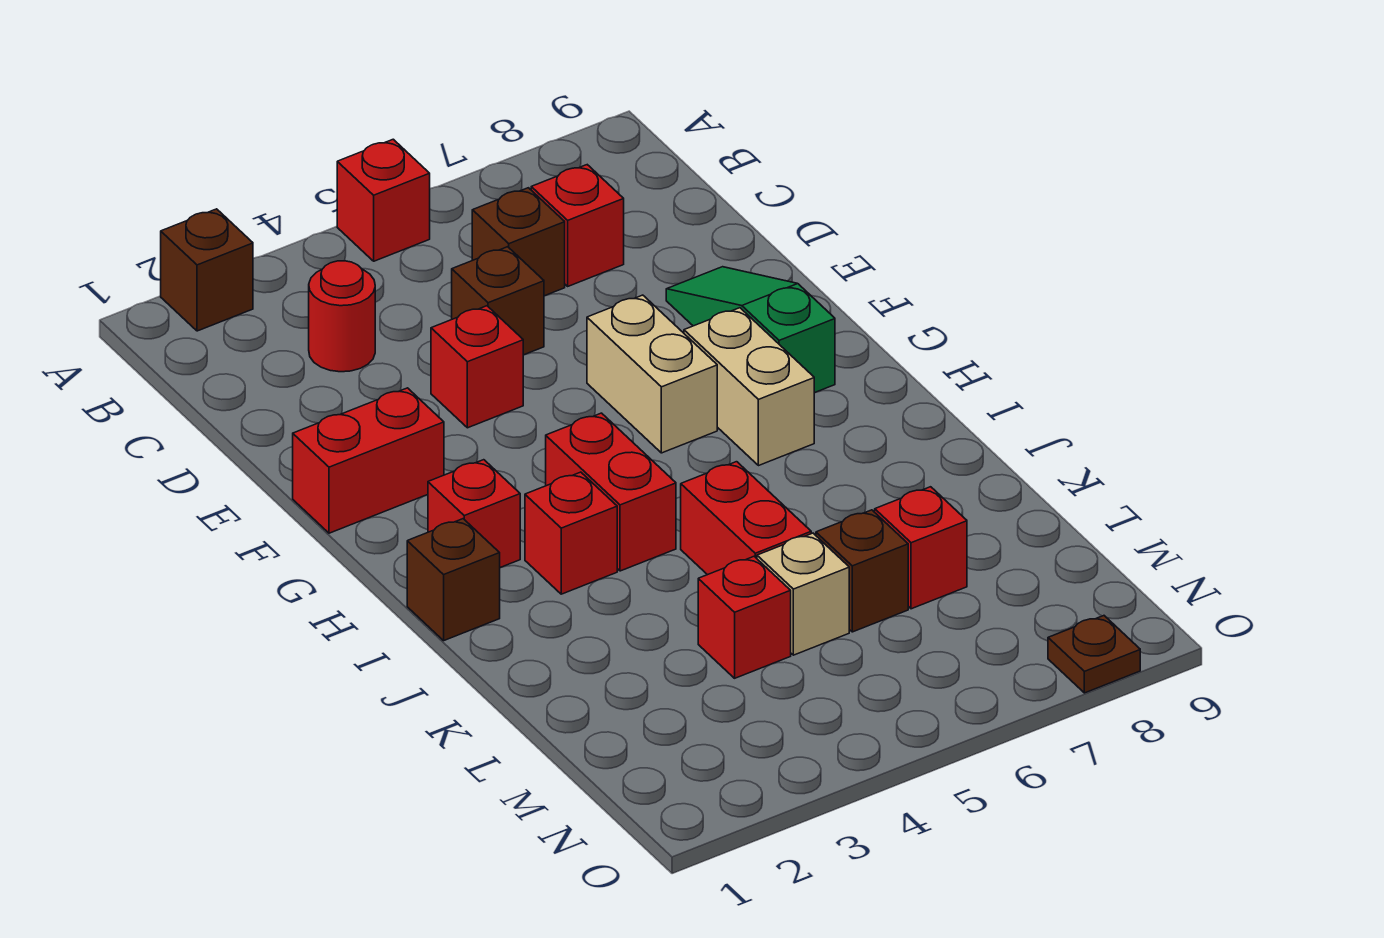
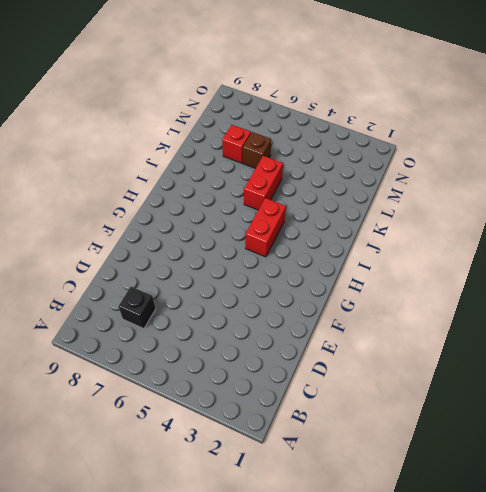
black 1x1 brick [118,287,156,329] -> red 1x1 brick [531,165,624,286]
none -> brown 1x1 brick [161,209,253,331]
none -> red 1x1 brick [337,139,430,261]
none -> red 1x1 round brick [309,261,375,372]

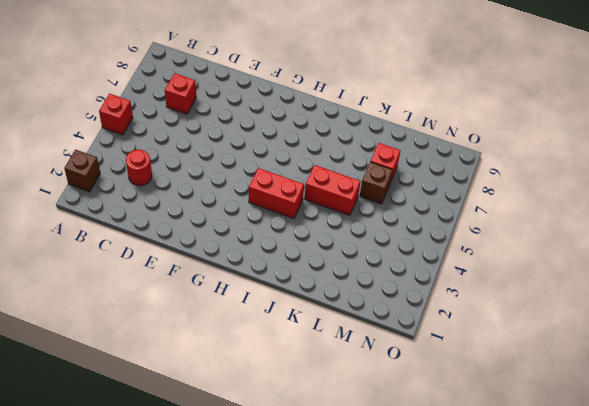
none -> brown 1x1 brick [472,188,565,296]
none -> brown 1x1 brick [452,247,544,355]
none -> red 1x1 brick [431,306,523,428]

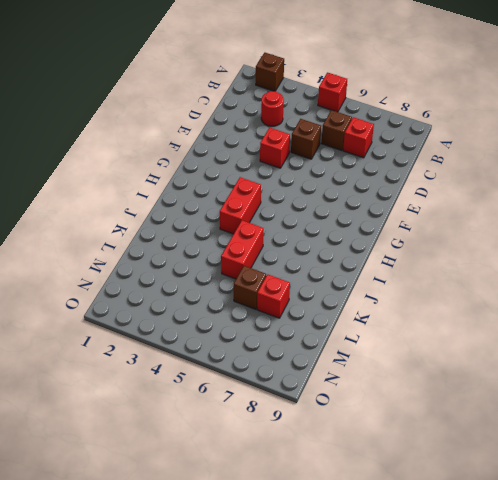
none -> green 1x3 slope [666,267,835,393]
none -> red 1x2 brick [293,388,444,533]
none -> tan 1x2 brick [587,295,717,453]

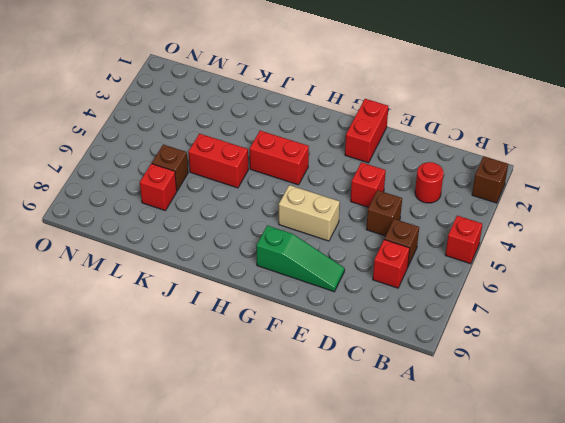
none -> tan 1x2 brick [684,308,814,466]
none -> red 1x1 brick [428,460,520,568]
none -> brown 1x1 brick [407,519,500,641]

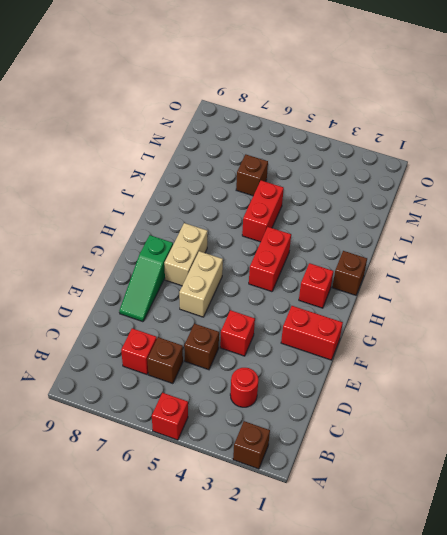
none -> red 1x1 brick [525,472,617,594]
none -> red 1x1 brick [698,557,791,678]
none -> tan 1x1 brick [757,533,849,655]

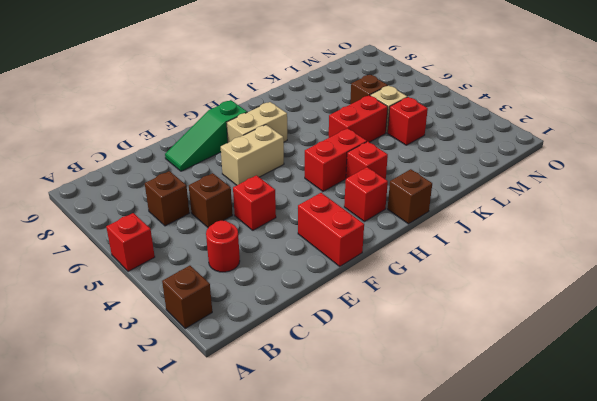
none -> red 1x1 brick [531,165,624,286]
none -> red 1x1 brick [875,487,967,609]
none -> brown 1x1 plate [1048,616,1140,693]

